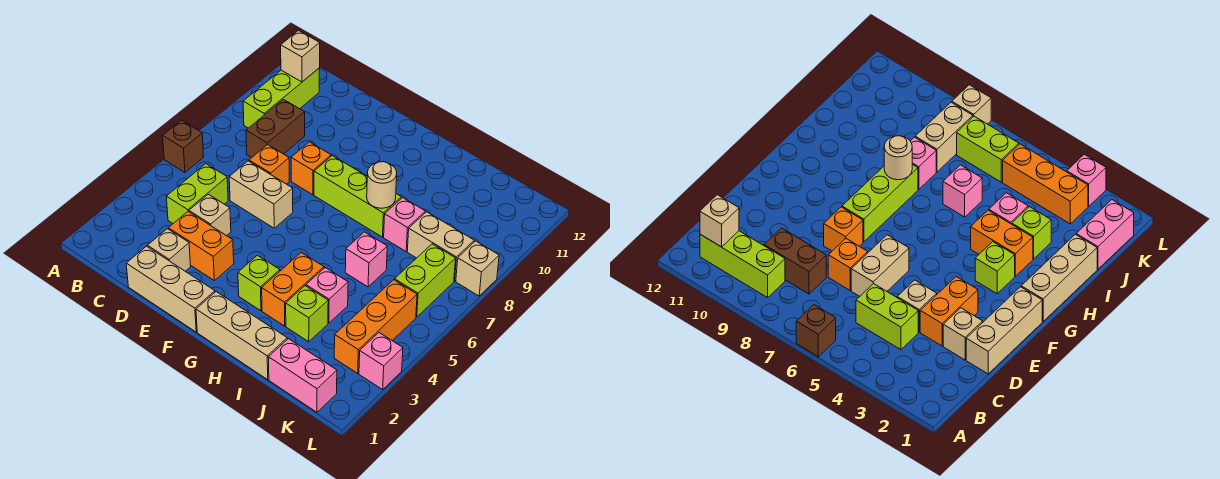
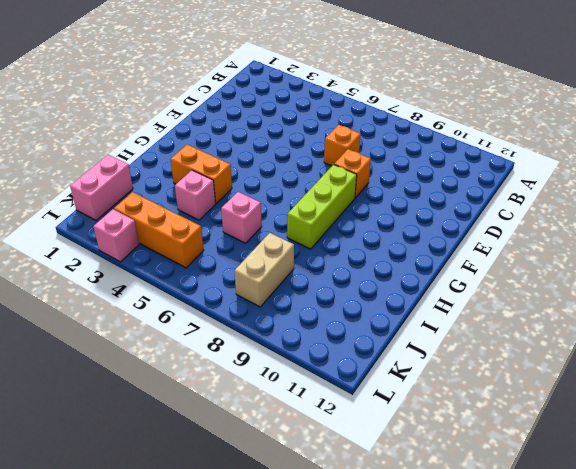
none -> brown 1x1 brick [163,120,204,172]
none -> lime 1x3 brick [243,68,320,128]
none -> lime 1x2 brick [166,164,228,223]

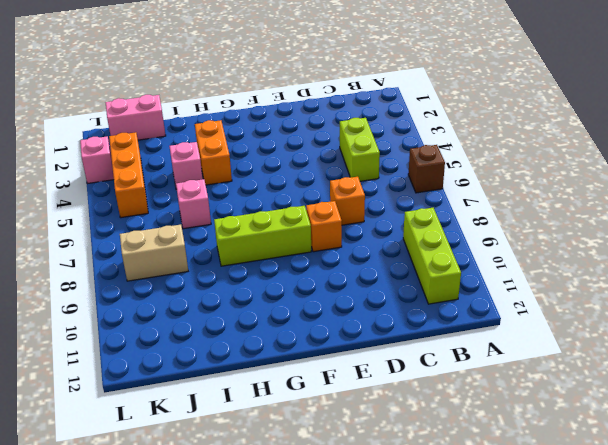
none -> brown 1x2 brick [246,99,305,158]
none -> tan 1x3 brick [126,246,215,332]
none -> tan 1x1 brick [148,229,191,271]

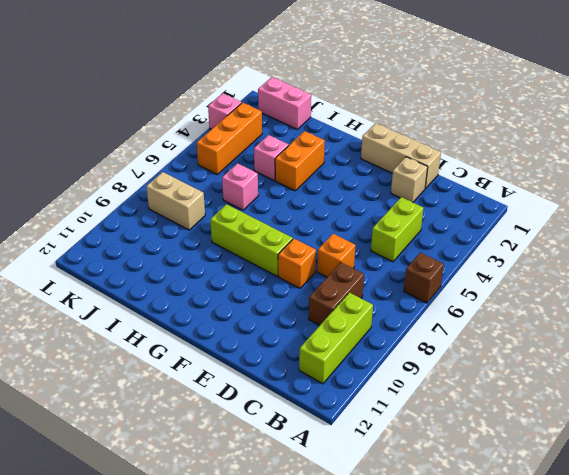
none -> orange 1x2 brick [168,212,234,281]
none -> tan 1x1 brick [189,194,231,236]
none -> tan 1x2 brick [229,161,293,228]

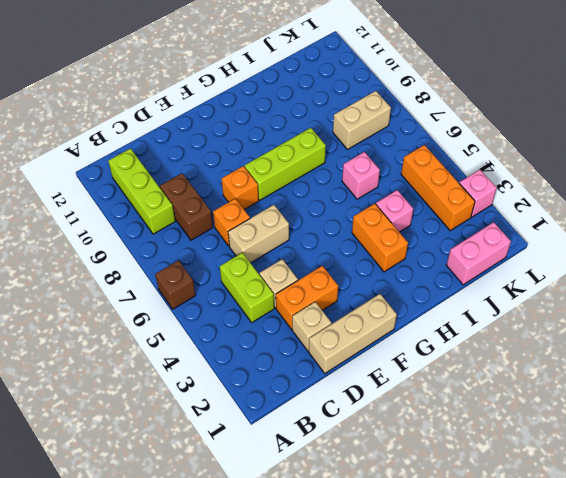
none -> tan 1x3 brick [196,292,287,380]
none -> lime 1x1 brick [238,255,280,311]
none -> lime 1x1 brick [286,286,328,342]

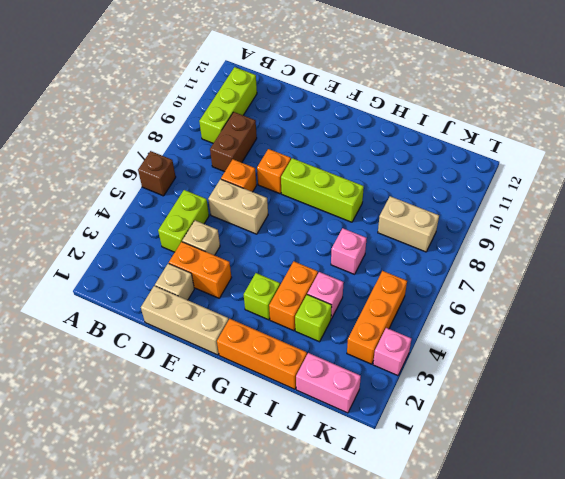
orange 1x3 brick [217,319,307,389] -> tan 1x3 brick [196,292,287,380]
none -> pink 1x1 brick [384,198,425,251]
none -> lime 1x2 brick [395,244,456,317]
none -> tan 1x1 brick [456,241,499,296]

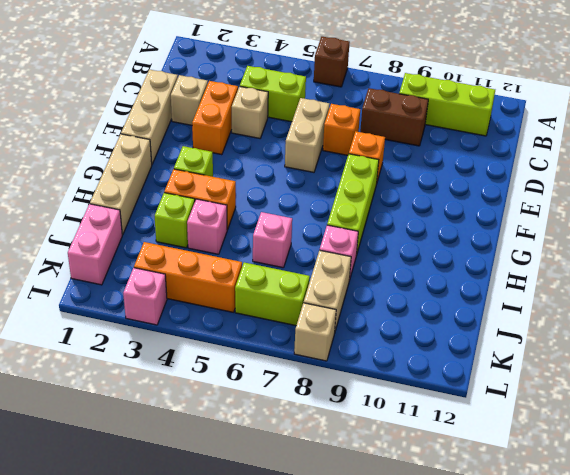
none -> tan 1x1 brick [281,31,320,82]
none -> tan 1x1 round brick [367,162,397,208]

